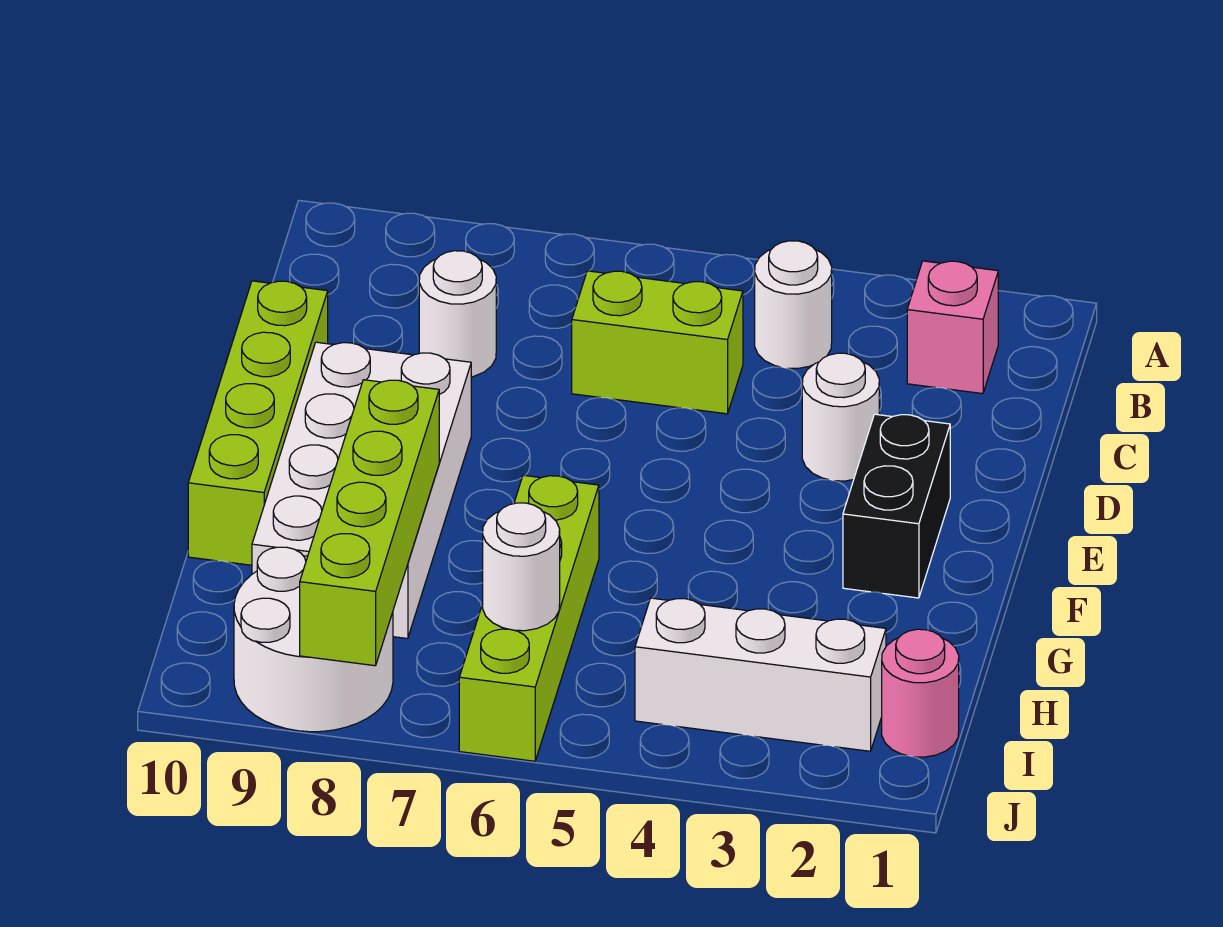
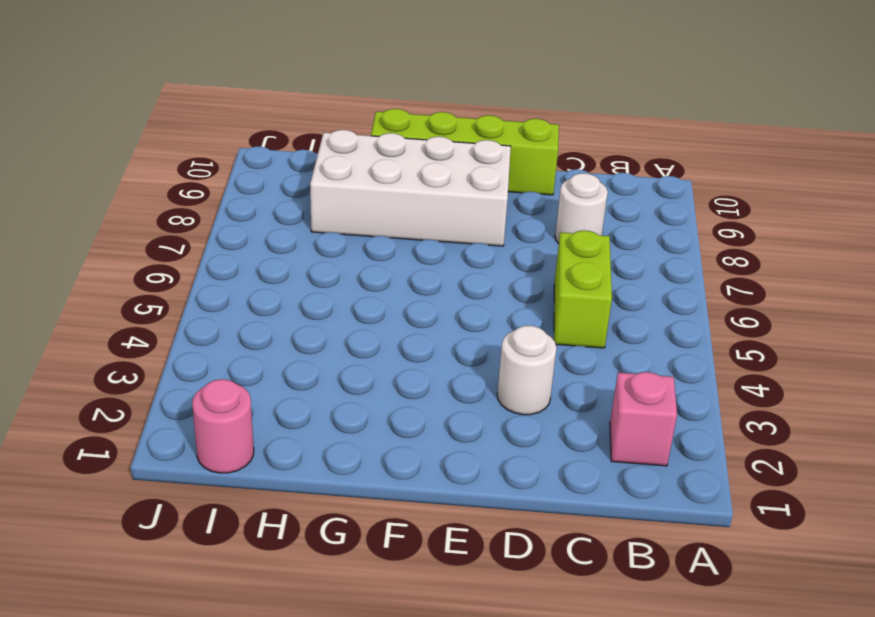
none -> white 1x1 round brick [755,241,832,368]
none -> black 1x2 brick [843,414,950,598]
none -> lime 1x4 brick [459,475,599,761]

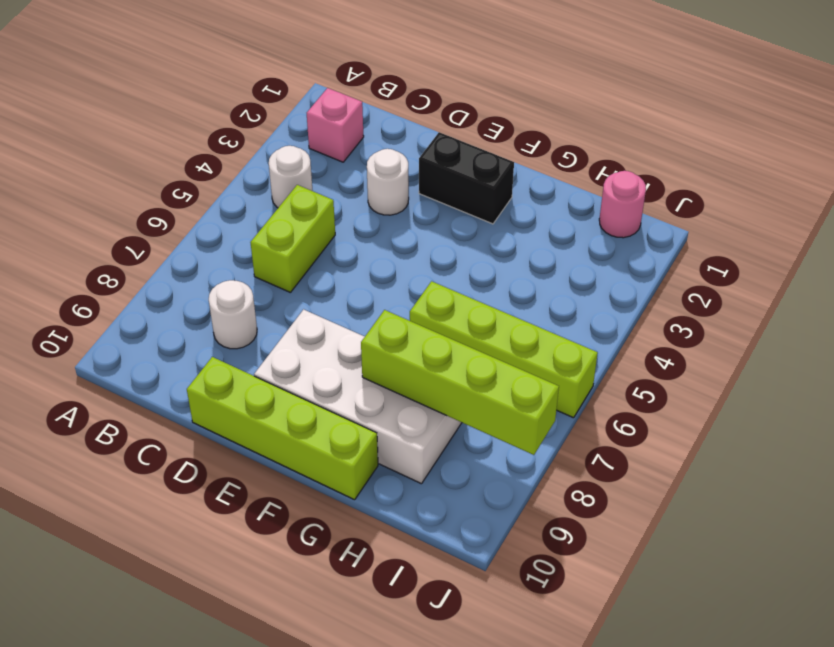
none -> white 1x3 brick [635,598,886,751]
none -> white 2x2 round brick [234,547,393,732]
none -> white 1x1 round brick [483,503,560,631]

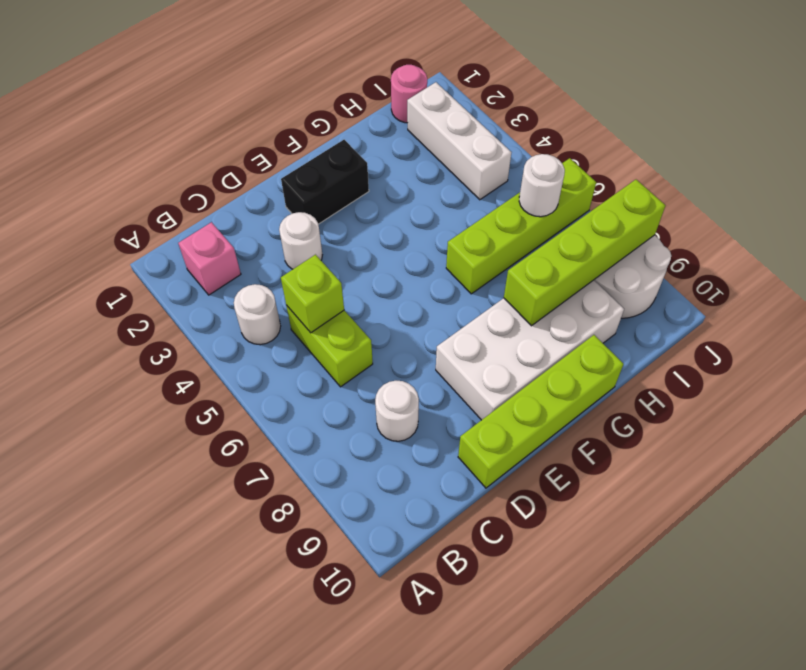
lime 1x1 brick [281,255,344,333] -> none

